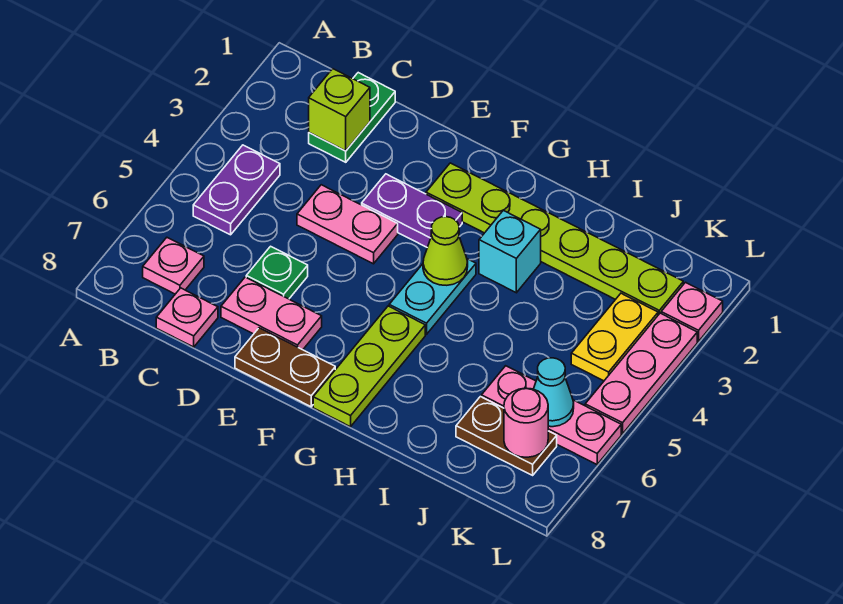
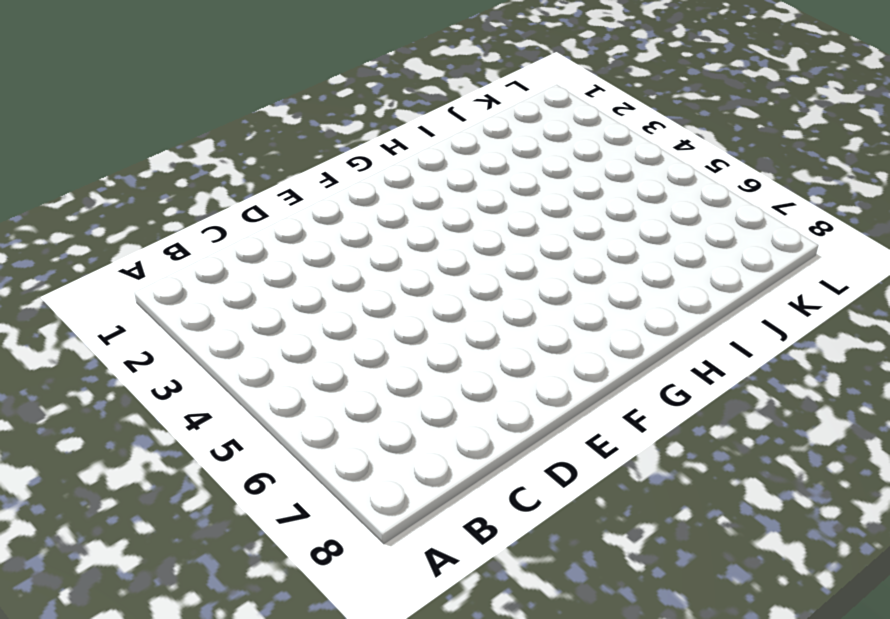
none -> purple 1x2 plate [193,145,280,235]
none -> pink 1x1 plate [143,238,204,294]
none -> green 1x2 plate [309,73,395,162]

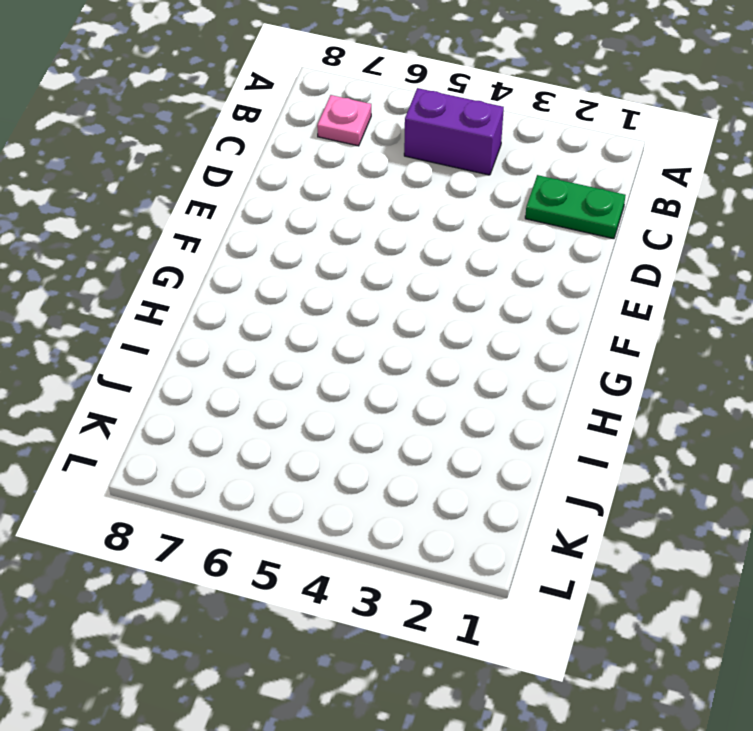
purple 1x2 brick [404,88,504,175] -> purple 1x2 plate [193,145,280,235]
none -> pink 1x1 plate [156,288,218,347]
none -> pink 1x2 plate [297,185,398,264]
none -> green 1x1 plate [246,246,308,299]

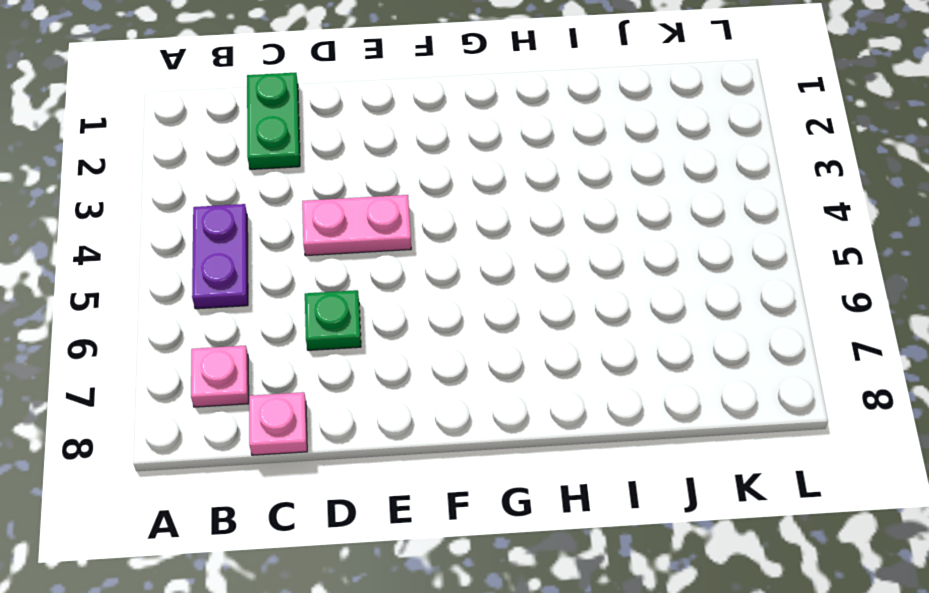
none -> pink 1x2 plate [221,277,322,350]
none -> purple 1x2 plate [362,174,462,247]
none -> brown 1x2 plate [235,328,335,407]

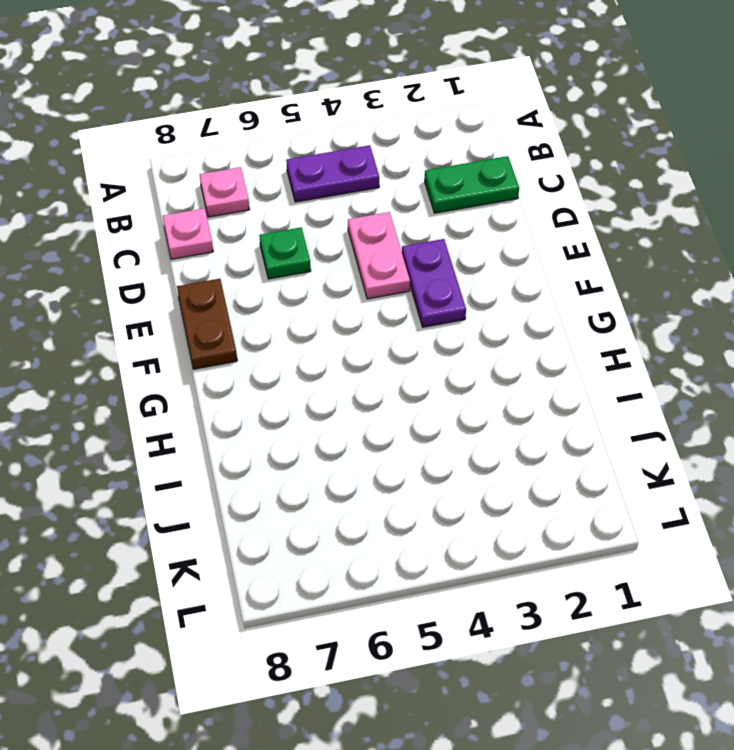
none -> pink 1x2 plate [221,277,322,350]
none -> lime 1x6 plate [426,163,683,315]
none -> cyan 1x2 plate [389,259,476,334]

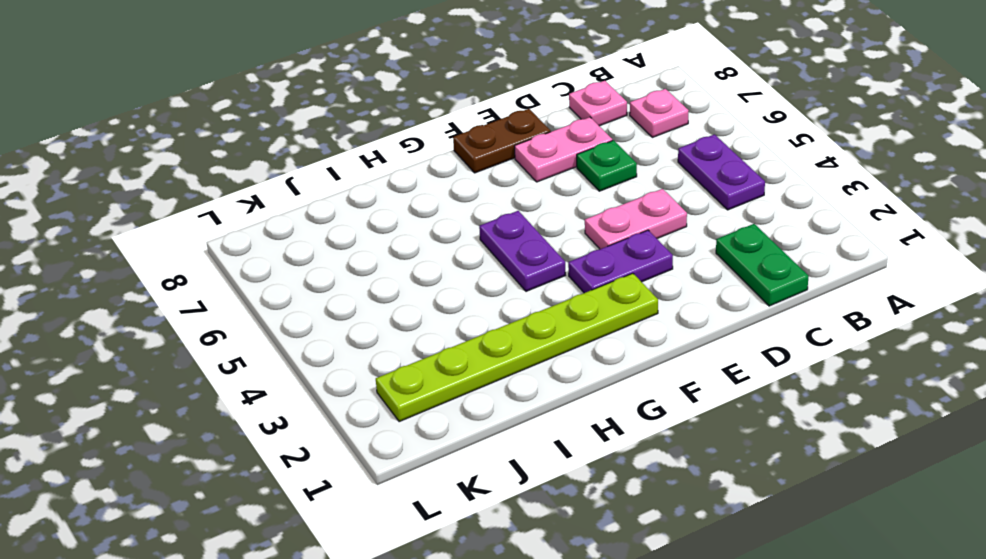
purple 1x2 plate [479,211,565,291] -> cyan 1x2 plate [389,259,476,334]
none -> lime 1x3 plate [313,306,425,427]
none -> cyan 1x1 brick [479,210,541,293]
none -> pink 1x3 plate [482,366,621,464]

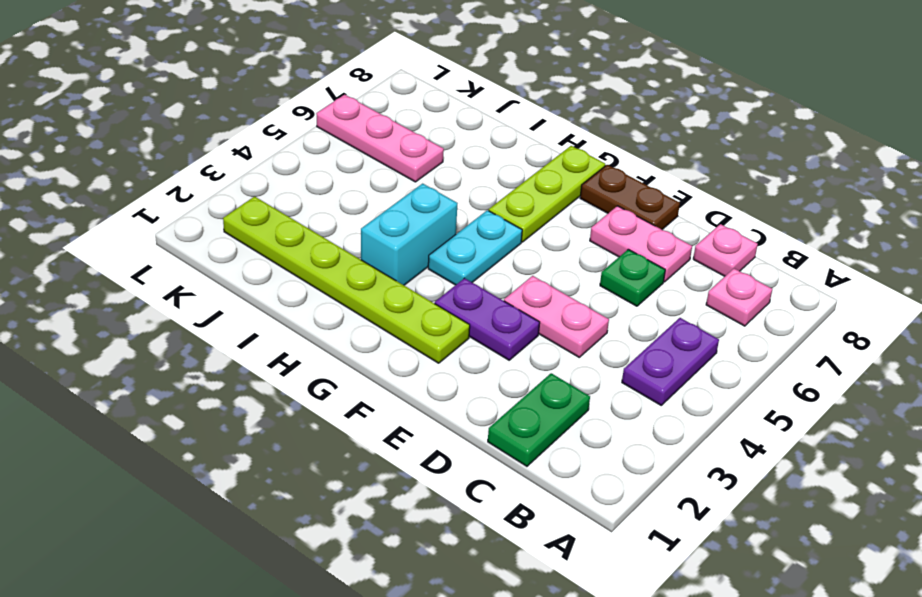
cyan 1x2 brick [361,184,458,285] -> cyan 1x1 brick [479,210,541,293]
none -> brown 1x2 plate [456,397,557,475]
none -> yellow 1x2 plate [571,293,658,381]
none -> pink 1x1 plate [661,282,723,342]

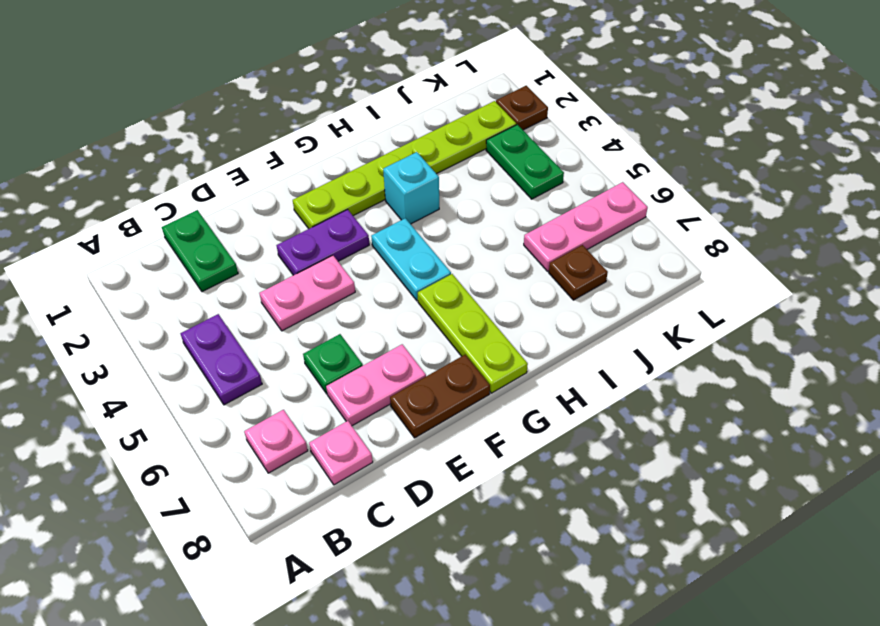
brown 1x1 plate [549,245,608,300] -> brown 1x2 plate [456,397,557,475]
green 1x2 plate [486,124,564,199] -> yellow 1x2 plate [571,293,658,381]
brown 1x1 plate [496,86,548,130] -> pink 1x1 plate [661,282,723,342]
none -> pink 1x3 plate [585,313,697,434]
none -> lime 1x1 brick [309,69,370,151]
none -> lime 1x1 cone [423,217,468,285]

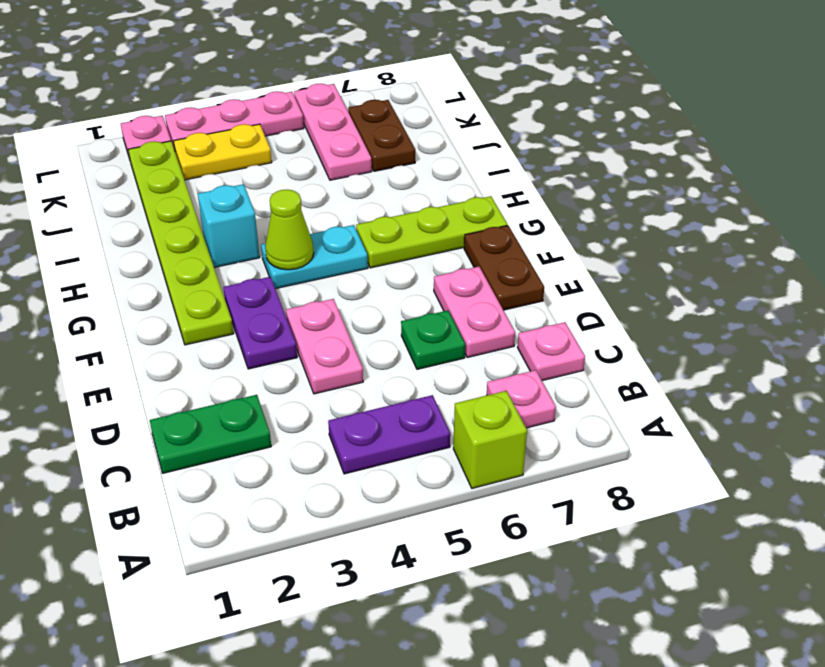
lime 1x1 brick [453,391,527,488] -> lime 1x1 brick moved to [309,69,370,151]
none -> cyan 1x1 cone [534,358,574,427]
none -> pink 1x1 round brick [504,388,548,457]

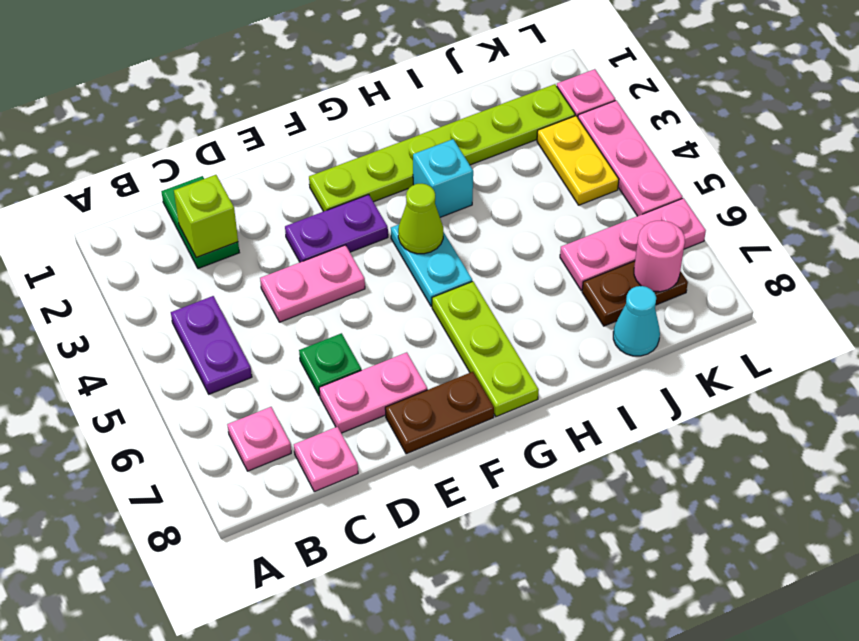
cyan 1x1 cone [613,286,660,356] -> cyan 1x1 cone moved to [534,358,574,427]

